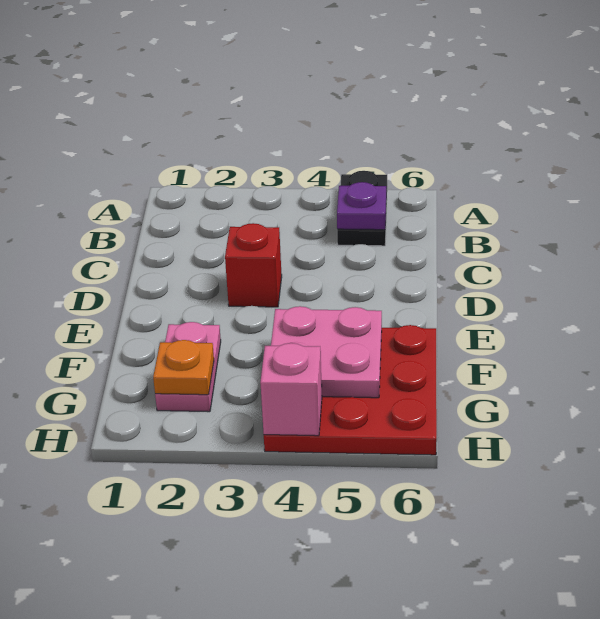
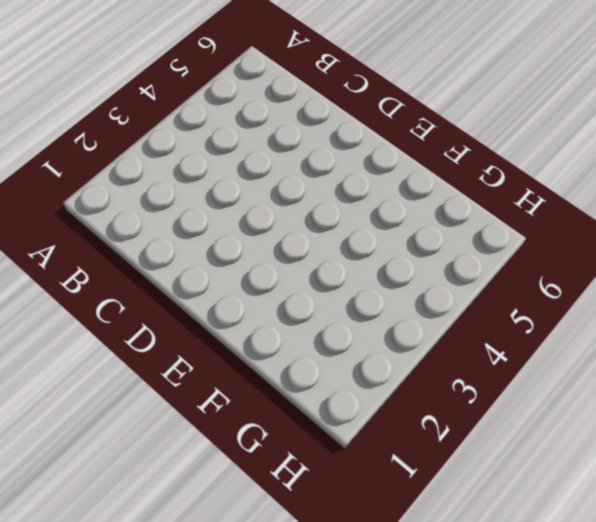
none -> black 1x2 plate [337,171,387,246]
none -> red 1x1 brick [225,223,282,307]

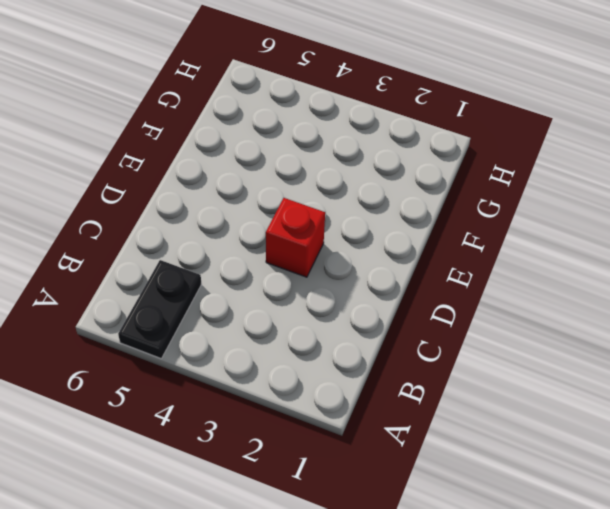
none -> pink 1x2 plate [155,322,221,412]
none -> red 3x3 plate [264,325,437,455]

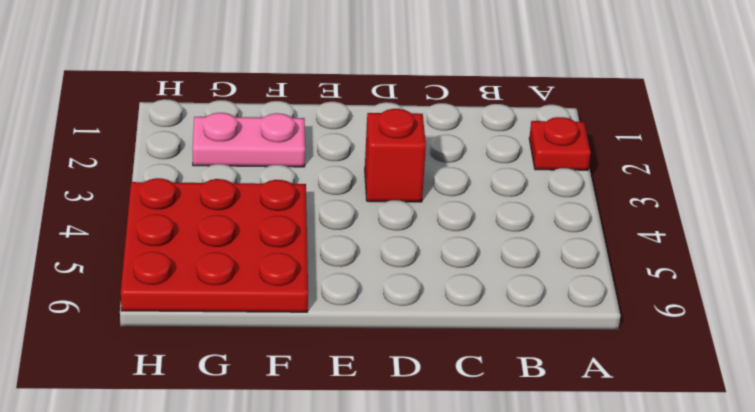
red 1x1 plate [529,117,591,170] -> none
none -> black 1x2 plate [337,171,387,246]
none -> purple 1x1 plate [337,182,386,230]

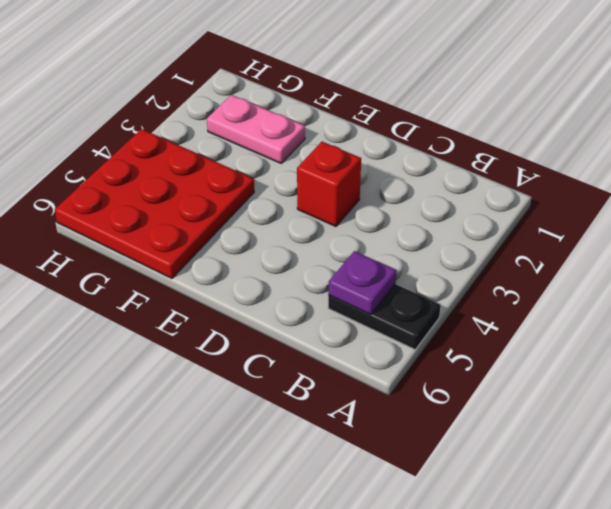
none -> pink 2x2 plate [271,306,382,398]
none -> orange 1x1 plate [153,340,214,395]

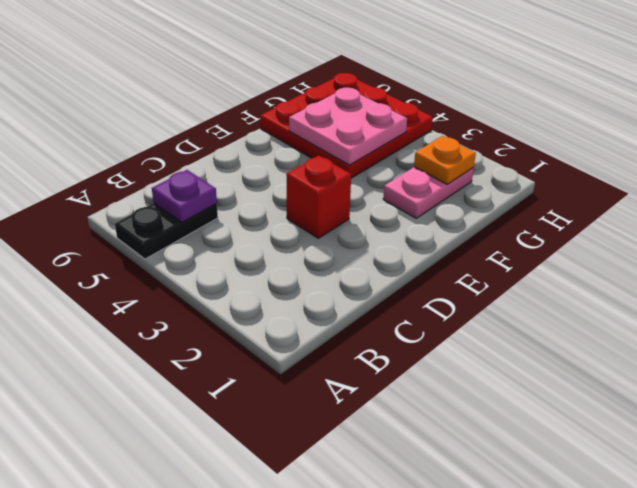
none -> pink 1x1 brick [260,343,322,436]

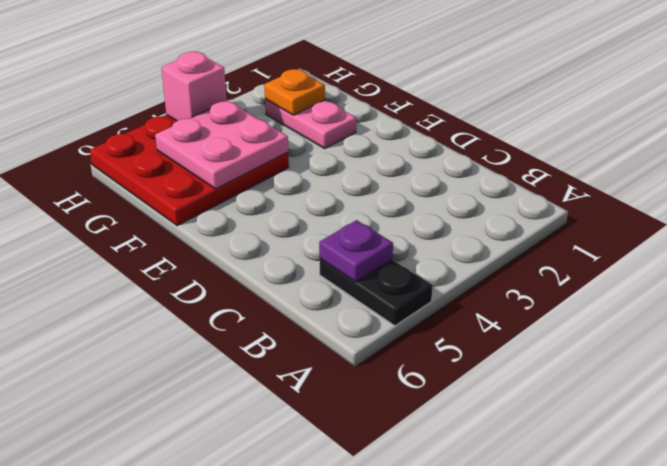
none -> red 1x1 brick [225,223,282,307]

